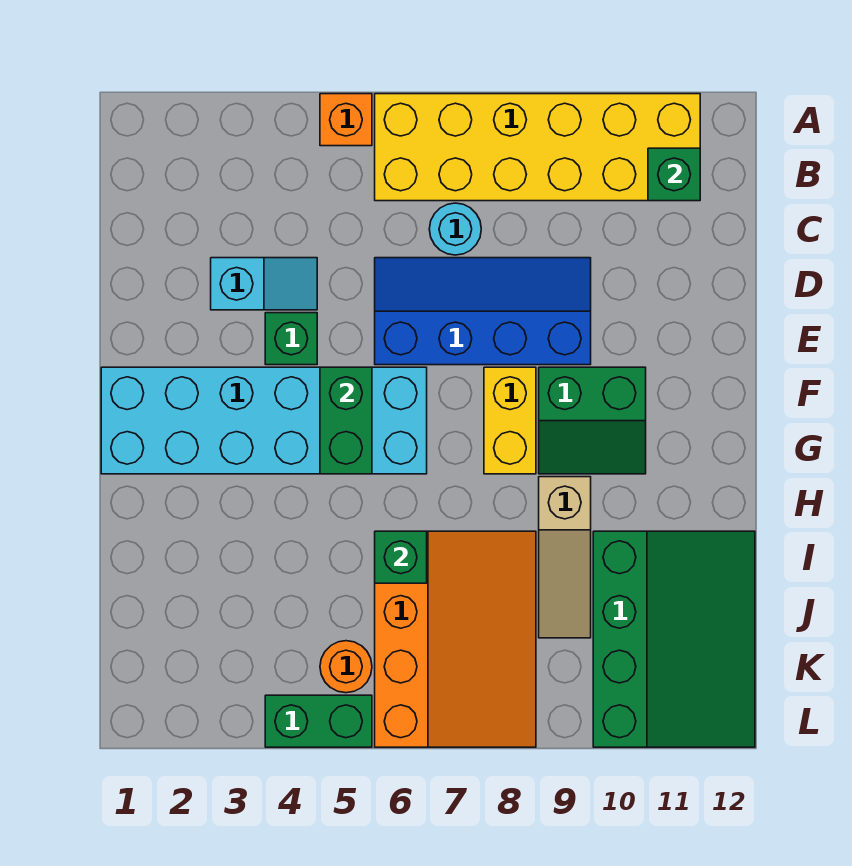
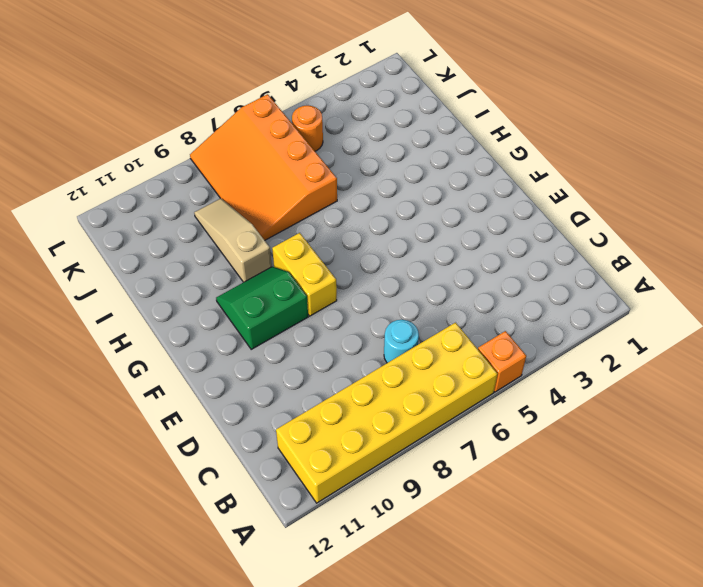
none -> cyan 1x2 slope [211,258,317,310]
none -> blue 2x4 slope [375,258,591,365]
none -> green 1x1 brick [265,313,317,365]

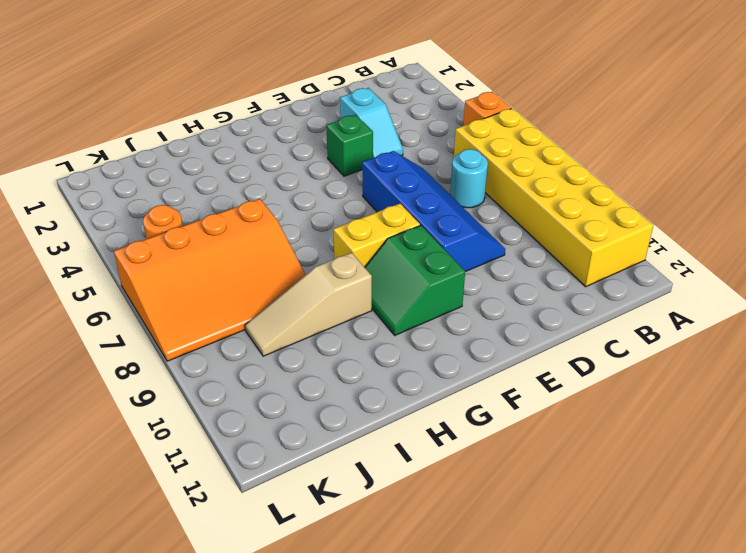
none -> cyan 2x6 brick [101,367,427,474]
none -> green 3x4 slope [593,531,755,747]
none -> green 1x2 brick [265,695,372,747]

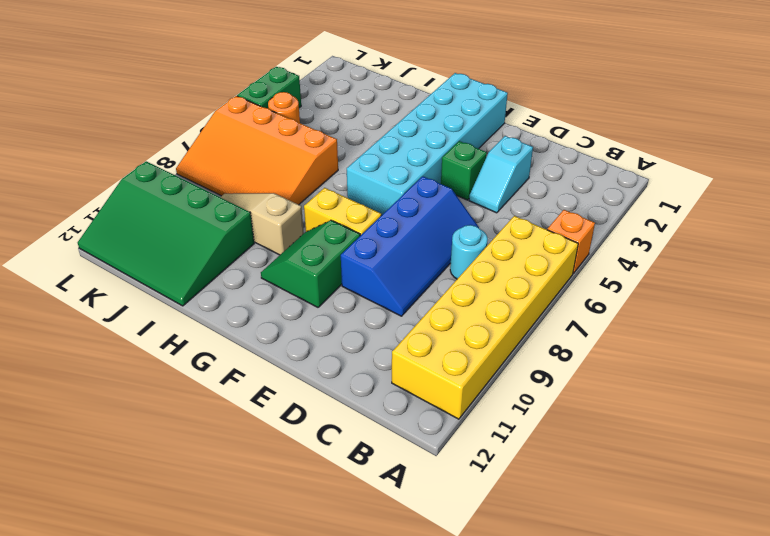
none -> green 1x1 brick [648,148,700,201]
none -> green 1x2 brick [320,367,372,474]
none -> green 1x1 brick [375,531,427,583]

